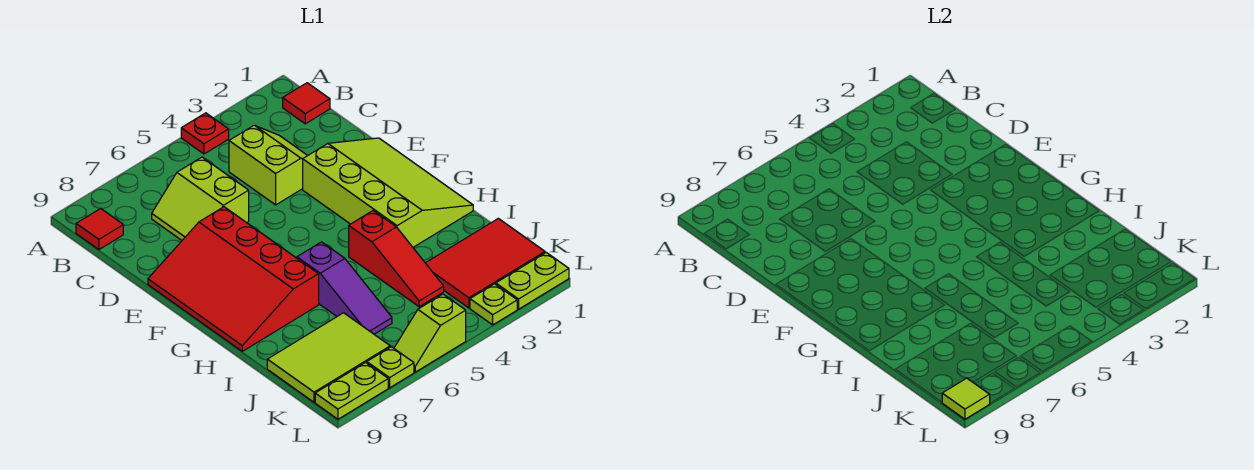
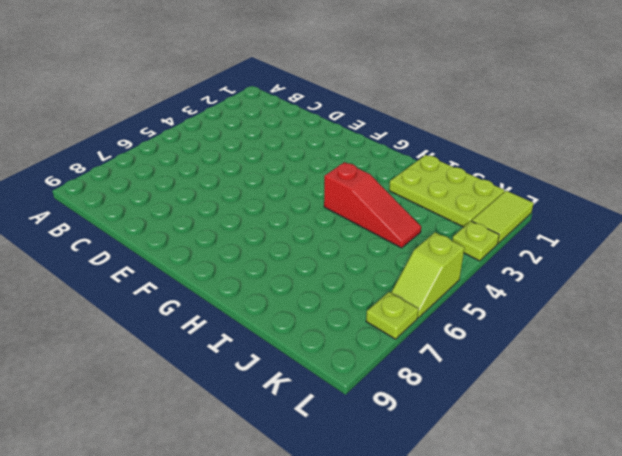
lime 2x3 plate [389,155,505,227] -> red 2x3 tile [426,218,545,308]
lime 1x2 tile [472,191,534,244] -> lime 1x2 plate [496,253,569,309]
none -> red 1x1 plate [181,113,229,154]
none -> red 1x1 tile [283,83,330,124]
none -> red 1x1 tile [76,208,123,250]

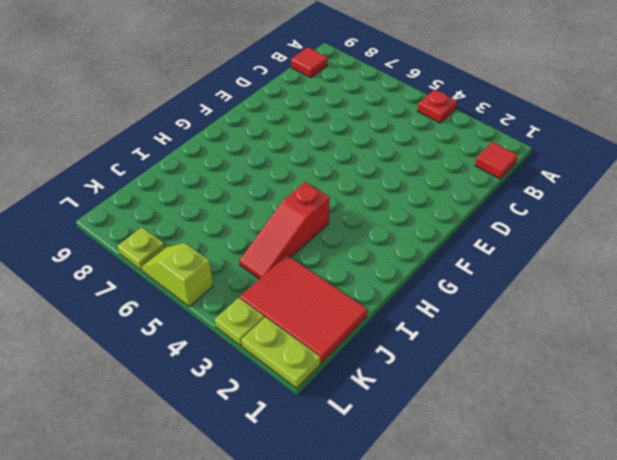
none -> lime 2x2 slope [229,125,308,205]
none -> lime 2x2 slope [152,157,249,240]
none -> lime 3x4 slope [303,138,473,247]

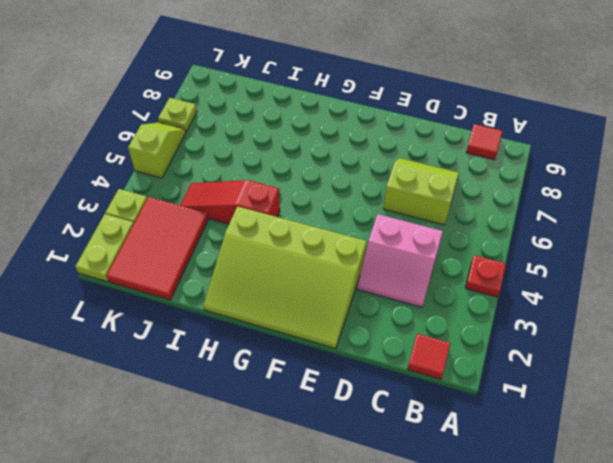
pink 2x2 slope [357,214,443,307] -> lime 2x2 slope [229,125,308,205]
none -> red 3x4 slope [148,207,319,351]
none -> purple 1x3 slope [297,242,392,334]
none -> lime 2x3 tile [267,313,390,402]

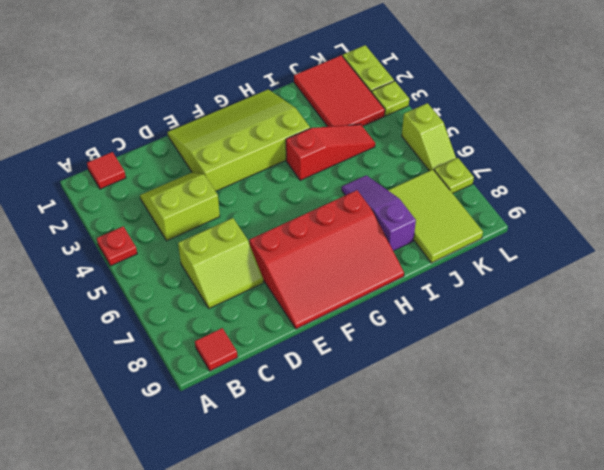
purple 1x3 slope [342,175,416,251] -> purple 1x3 slope turned to [297,242,392,334]
none -> lime 1x2 plate [315,363,388,419]
none -> lime 1x1 tile [942,378,990,419]

